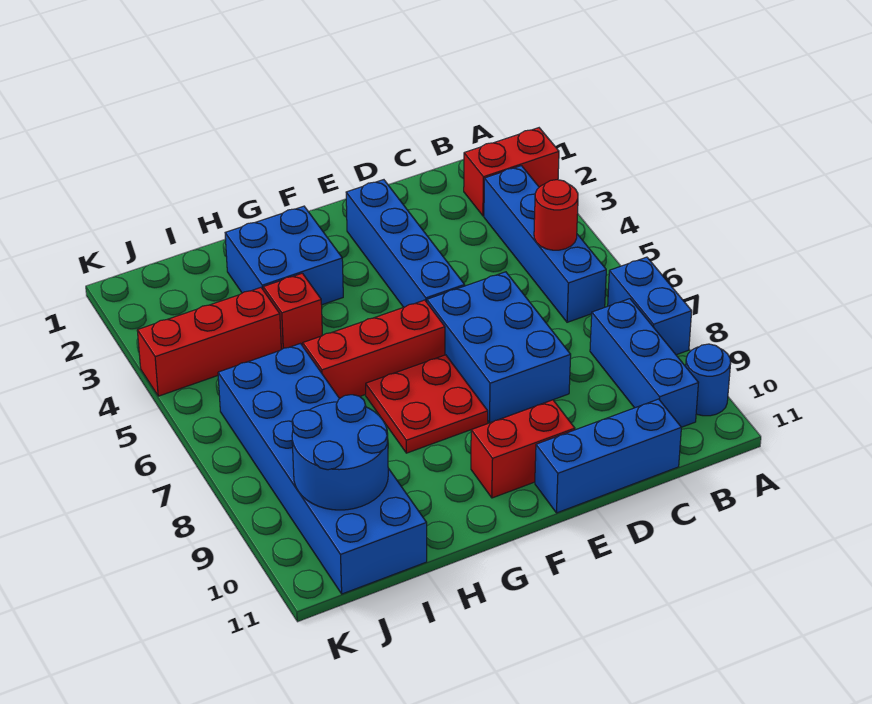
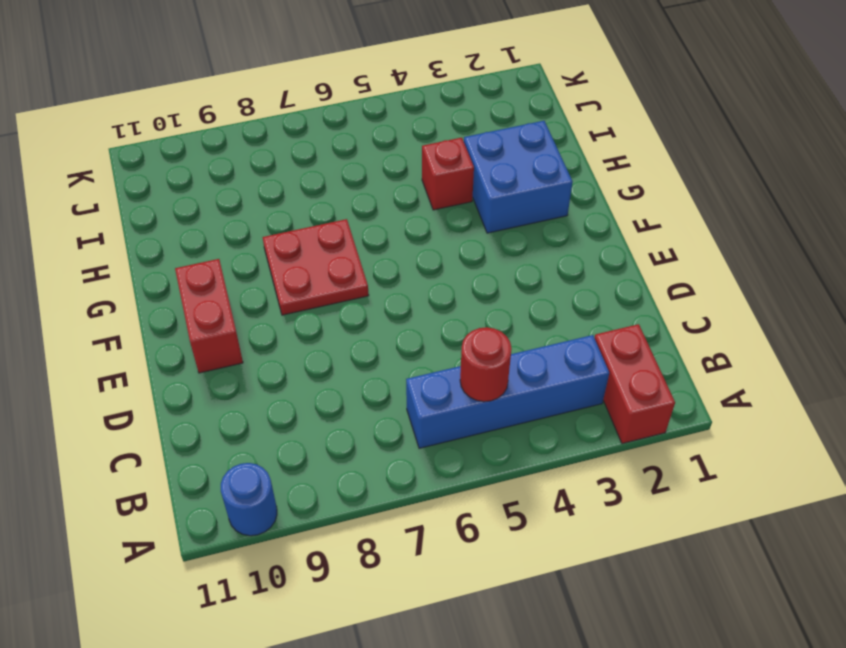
none -> blue 1x2 brick [608,257,692,355]
none -> blue 1x3 brick [590,299,698,427]
none -> blue 1x3 brick [535,399,681,513]

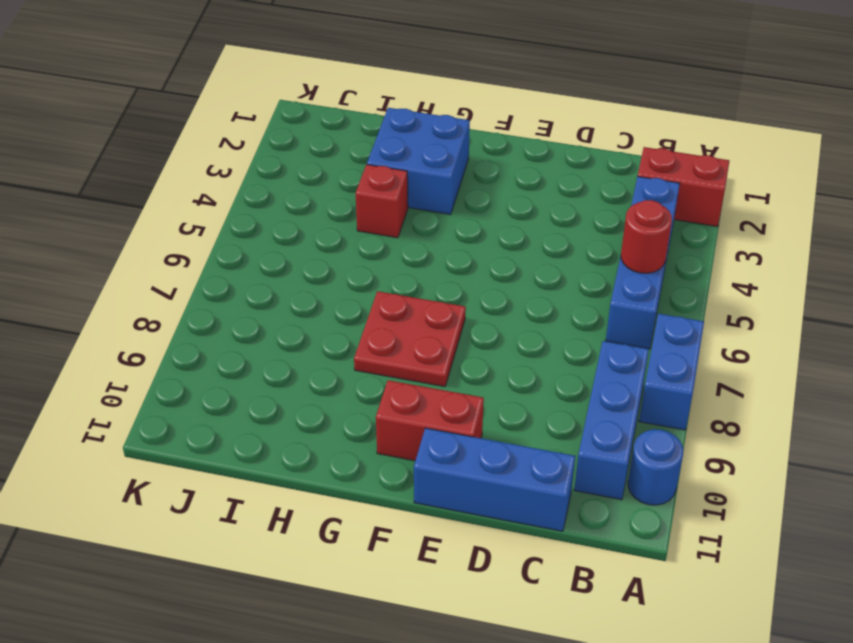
none -> blue 2x3 brick [427,272,571,423]
none -> blue 1x4 brick [346,180,465,307]
none -> red 1x3 brick [303,300,445,399]

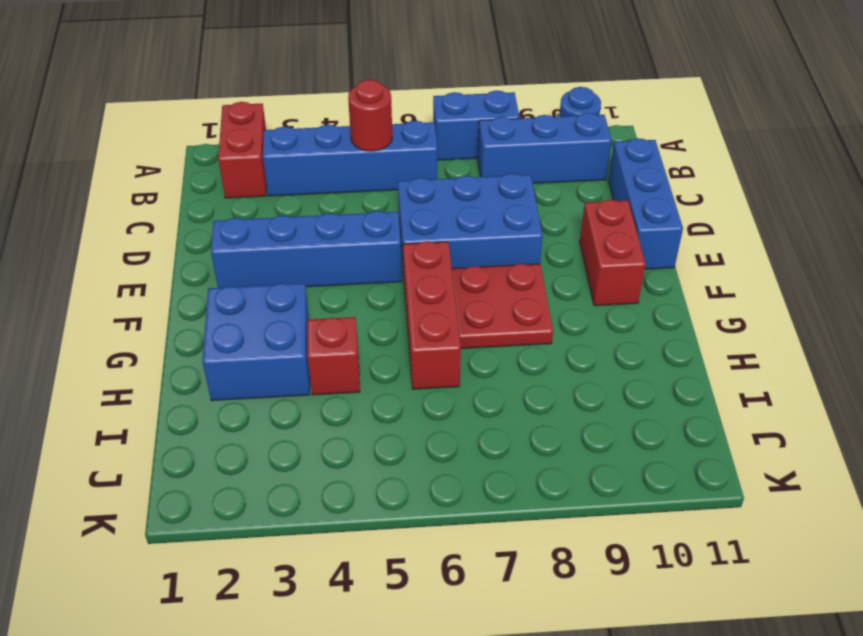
none -> red 1x3 brick [137,288,281,396]
none -> blue 2x6 brick [218,344,427,594]
none -> blue 2x2 round brick [292,395,388,510]

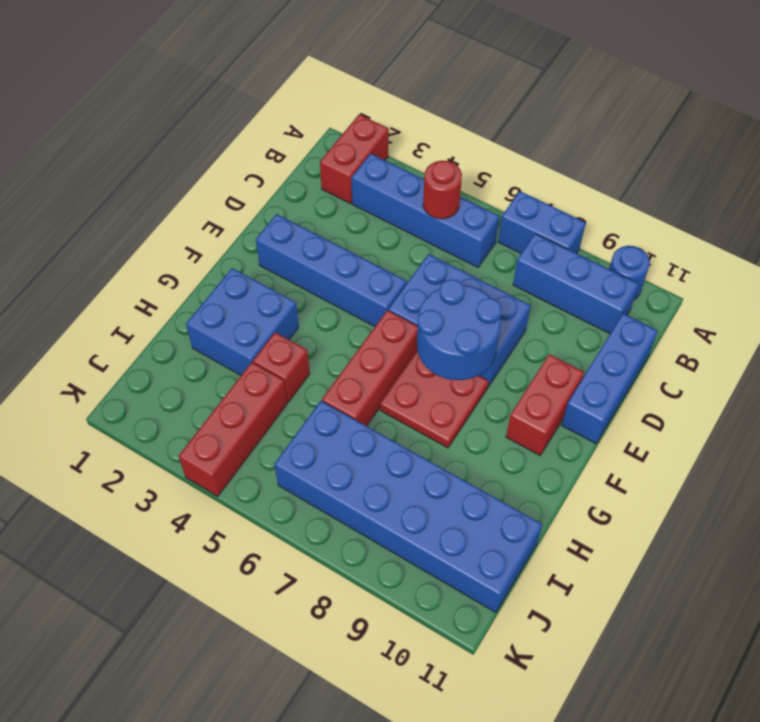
blue 2x2 round brick [417,279,502,380] -> blue 2x2 round brick moved to [292,395,388,510]

